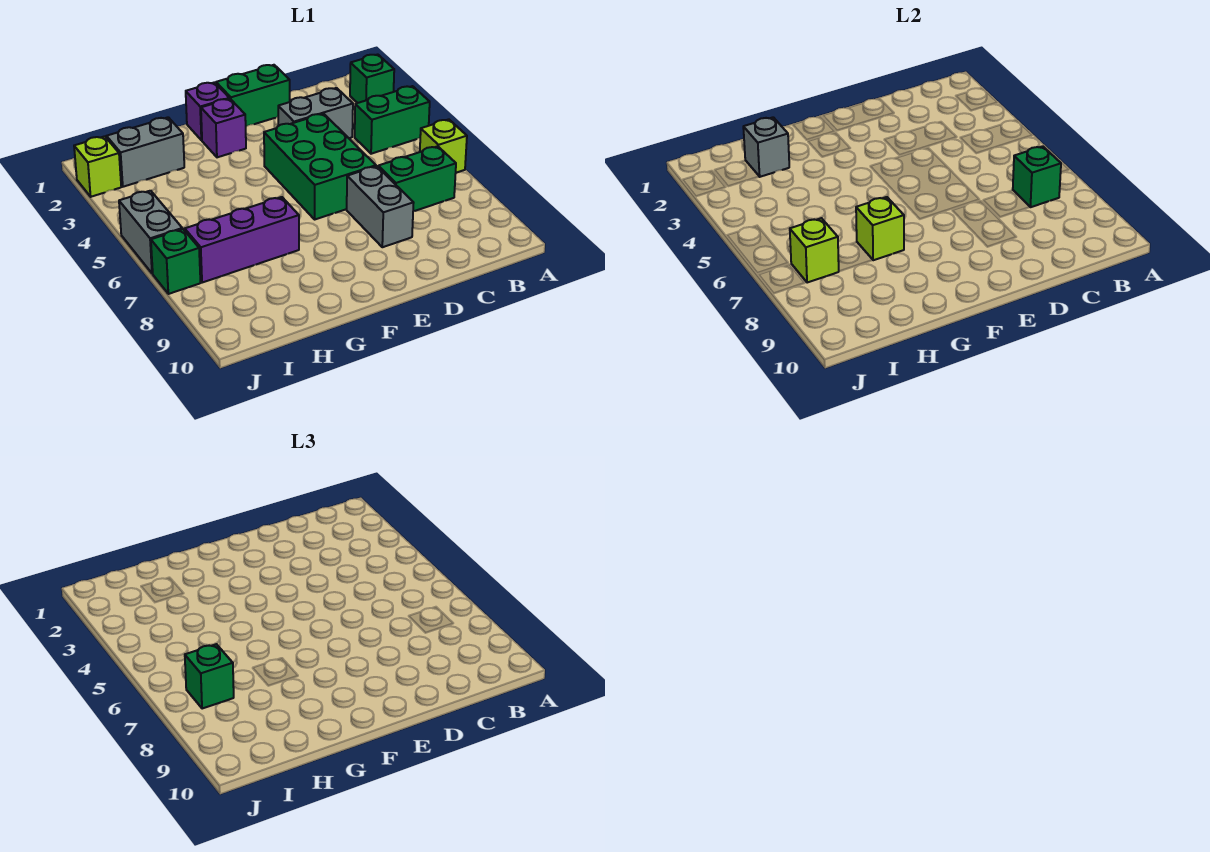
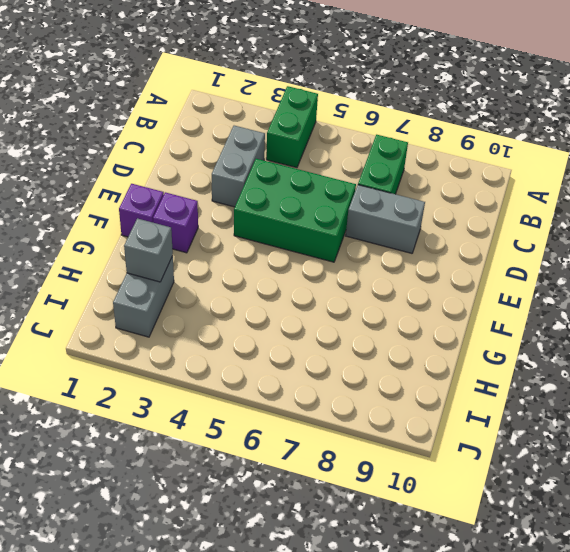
none -> green 1x1 brick [350,54,394,103]
none -> lime 1x1 brick [420,119,467,173]
none -> green 1x2 brick [216,65,290,126]

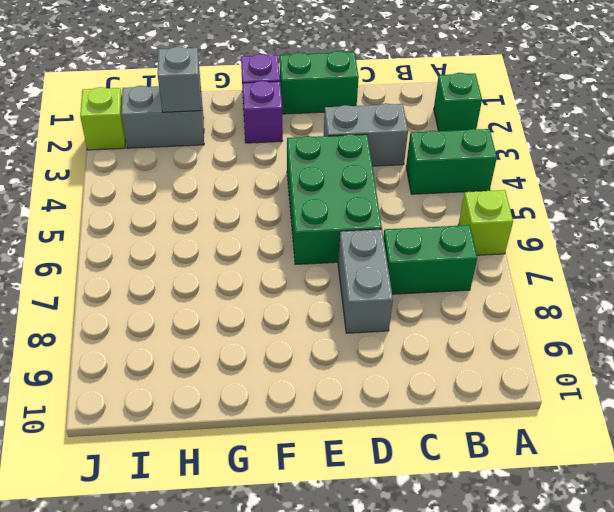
none -> purple 1x3 brick [185,197,299,283]
none -> grey 1x2 brick [119,191,182,274]
none -> green 1x1 brick [151,229,200,294]

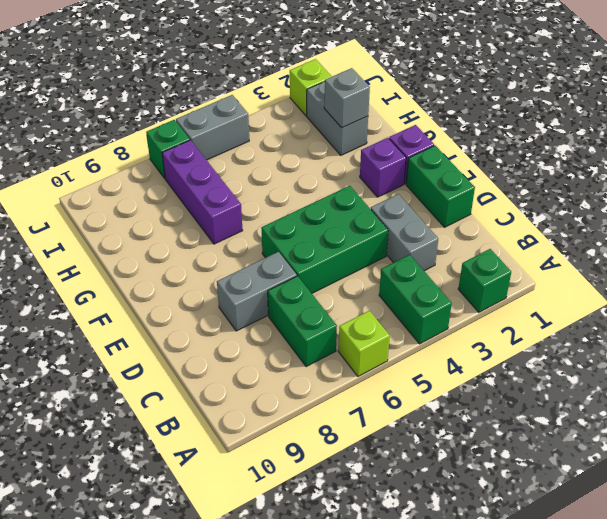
none -> green 1x1 brick [1013,146,1061,207]
none -> lime 1x1 brick [856,197,904,260]
none -> lime 1x1 brick [790,218,839,283]

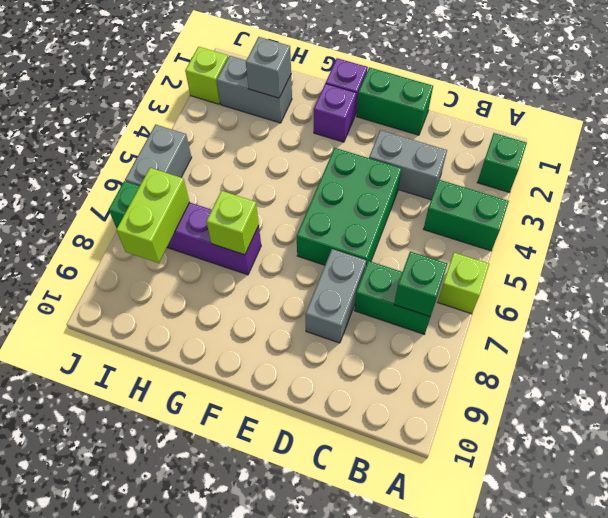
lime 1x2 brick [116,168,189,263] -> lime 1x1 brick [790,218,839,283]
none -> green 1x1 brick [185,644,234,709]

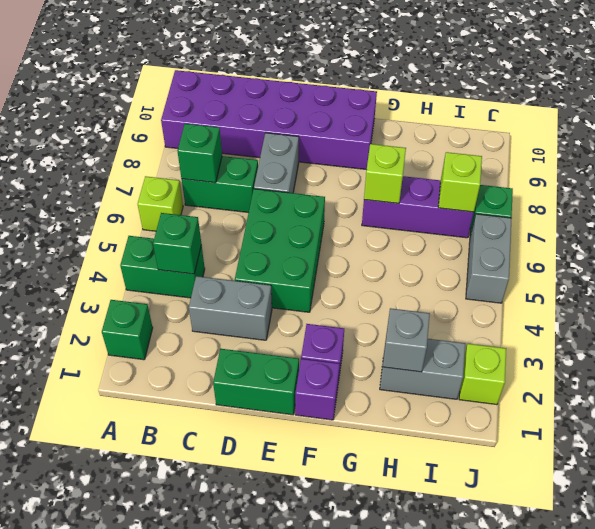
purple 2x6 brick [161,70,377,170] -> none
green 1x1 brick [153,213,201,274] -> green 1x1 brick moved to [185,644,234,709]

